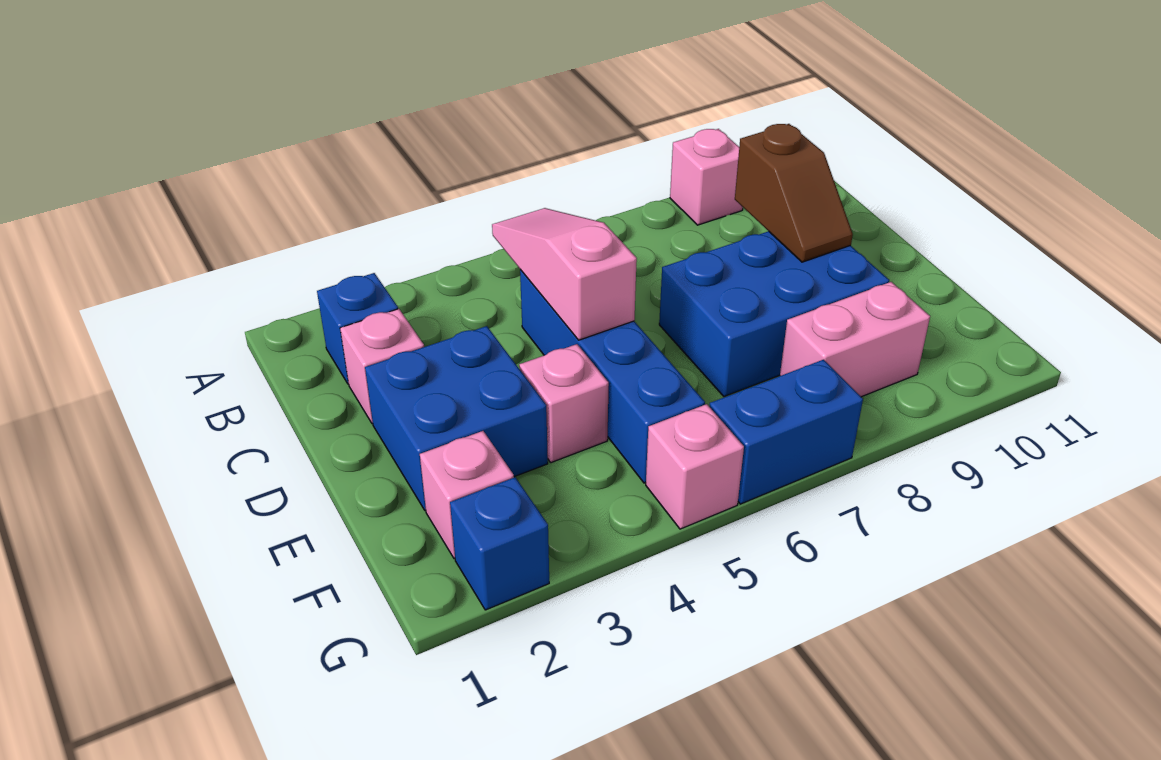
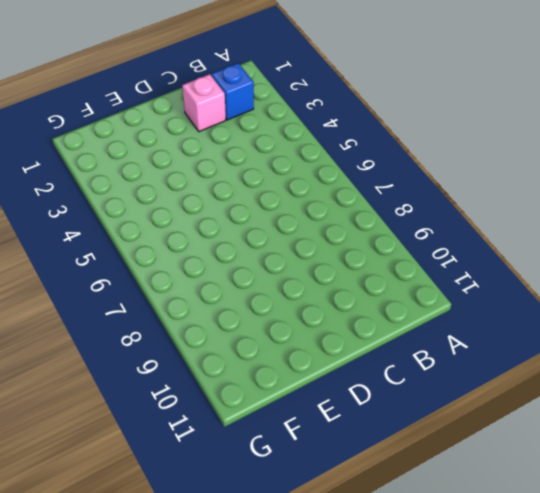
none -> pink 1x1 brick [670,129,743,225]
none -> blue 1x4 brick [520,270,705,483]
none -> blue 2x2 brick [365,326,548,511]

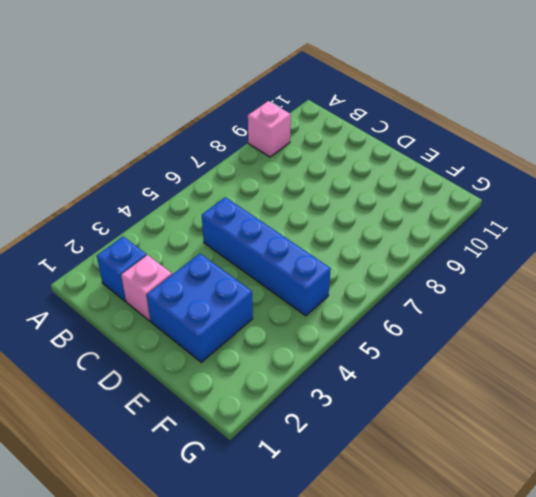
none -> blue 2x3 brick [659,231,889,397]
none -> pink 1x1 brick [519,344,609,463]
none -> pink 1x1 brick [420,431,514,559]

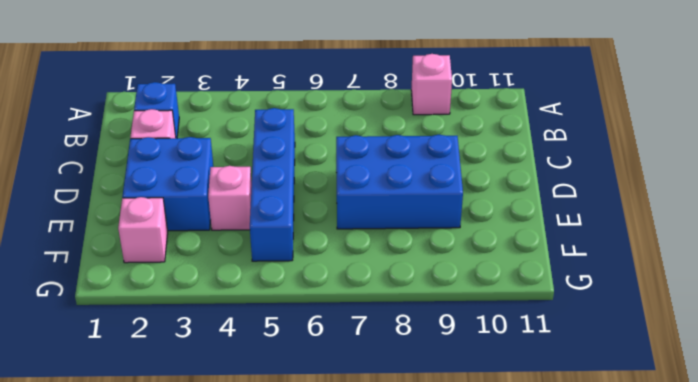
none -> pink 1x2 brick [780,282,930,397]
none -> blue 1x1 brick [450,477,549,610]
none -> pink 1x1 brick [646,404,744,529]

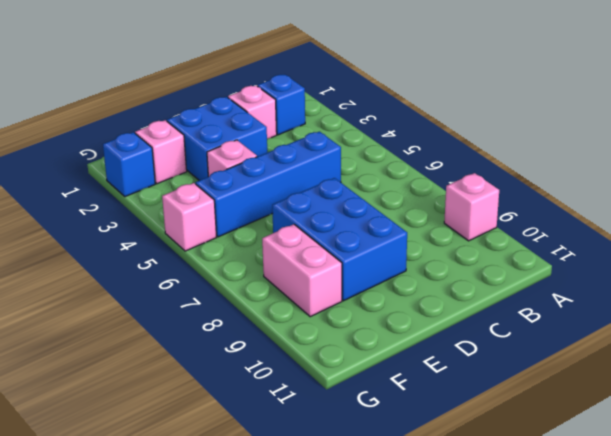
none -> blue 1x2 brick [710,360,863,504]
none -> pink 1x3 slope [492,208,637,340]
none -> brown 1x2 slope [735,124,853,262]

